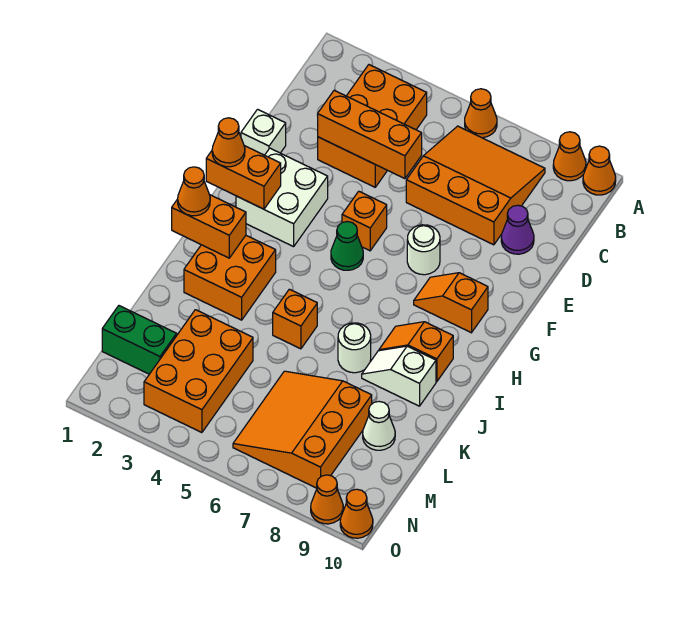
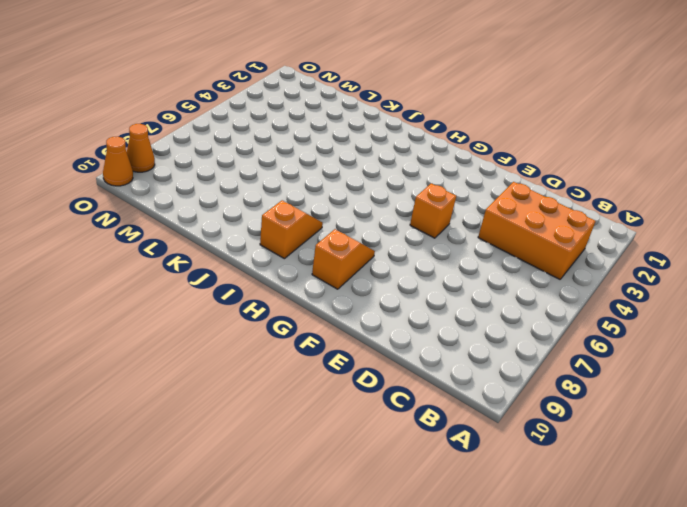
none -> orange 1x1 cone [465,89,497,138]
none -> orange 1x1 cone [553,132,586,181]
none -> orange 1x1 cone [583,146,616,195]

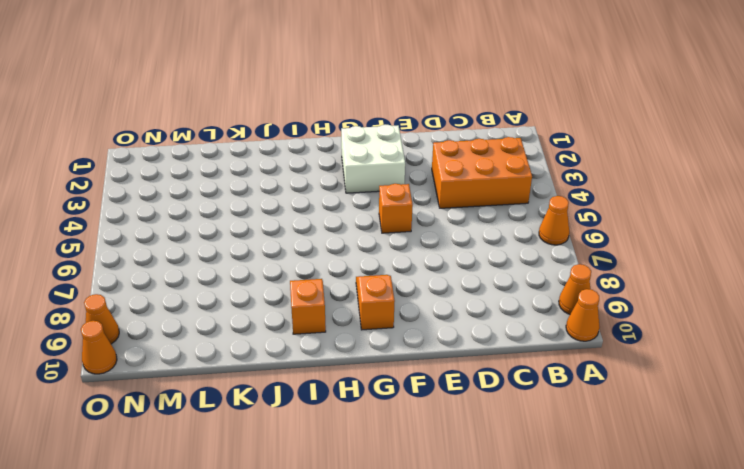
none -> orange 3x3 slope [406,126,545,245]
none -> purple 1x1 cone [501,205,534,254]
none -> white 1x1 brick [241,109,286,155]

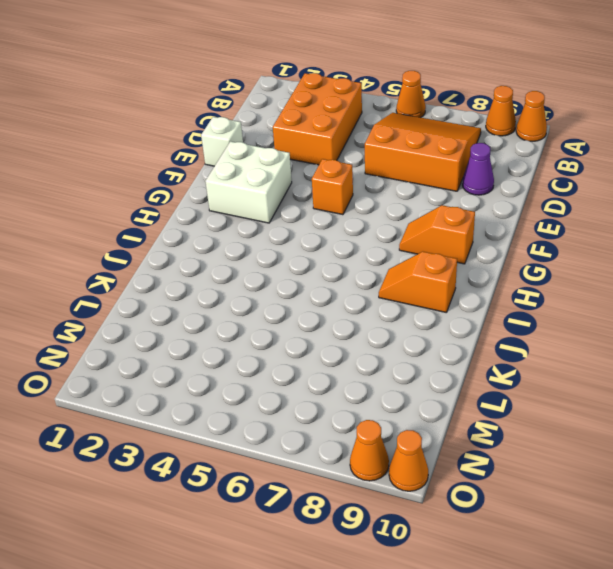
none -> white 1x1 round brick [407,225,440,275]
none -> green 1x1 cone [331,222,363,270]
none -> orange 2x2 brick [184,236,276,320]

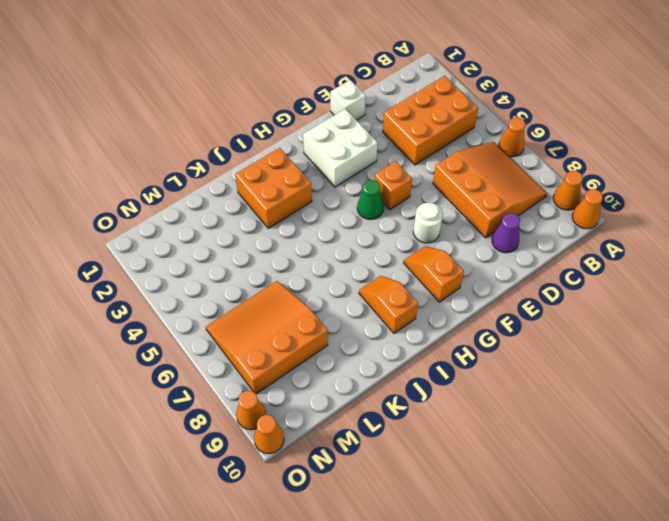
none -> orange 1x1 brick [273,289,317,349]
none -> white 1x1 round brick [338,323,371,373]
none -> white 1x2 slope [362,346,436,406]

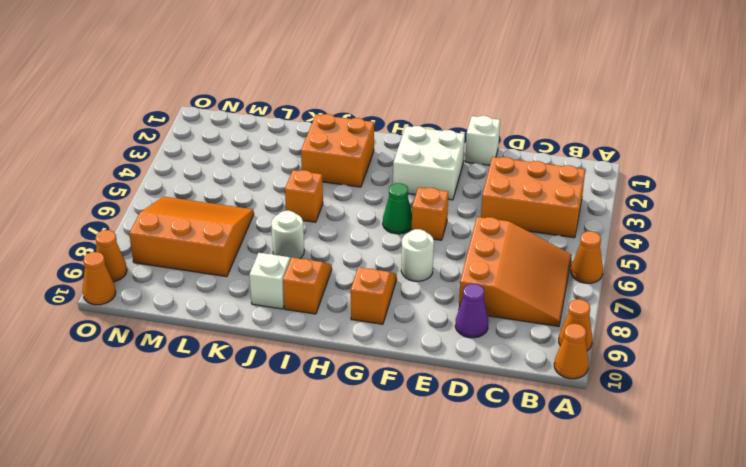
none -> orange 2x3 brick [144,310,253,433]
none -> white 1x1 cone [363,402,395,450]
none -> green 1x2 brick [102,306,177,374]

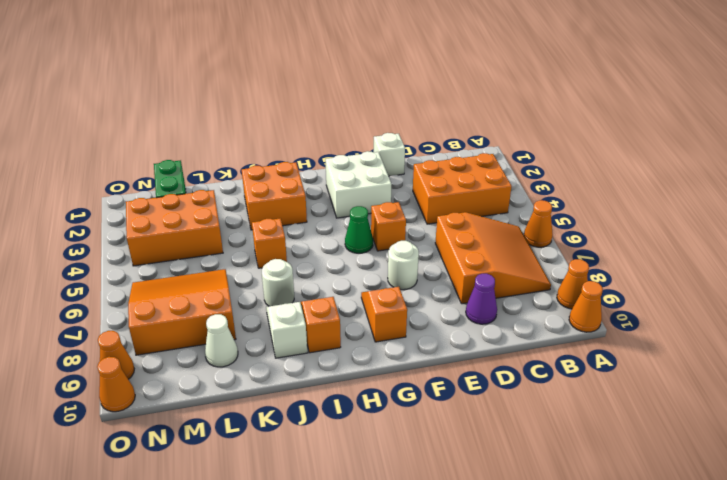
none -> orange 1x3 brick [318,90,422,179]
none -> orange 1x2 brick [206,146,281,209]
none -> orange 1x2 brick [172,194,246,258]

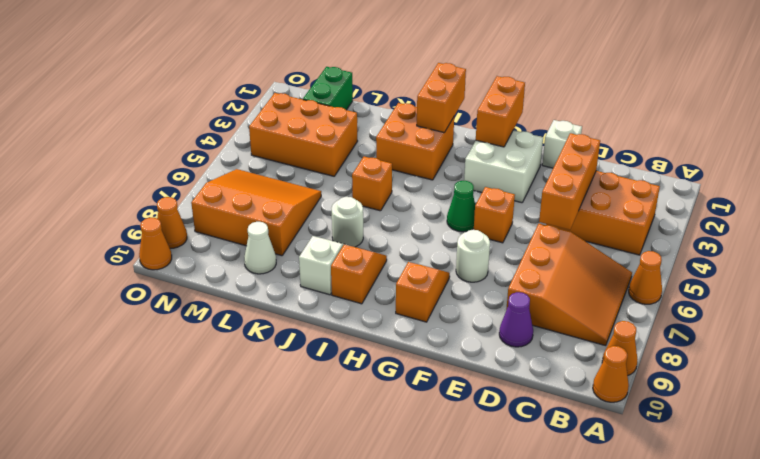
none -> orange 1x1 cone [212,118,245,167]
none -> orange 1x1 cone [178,167,210,216]

